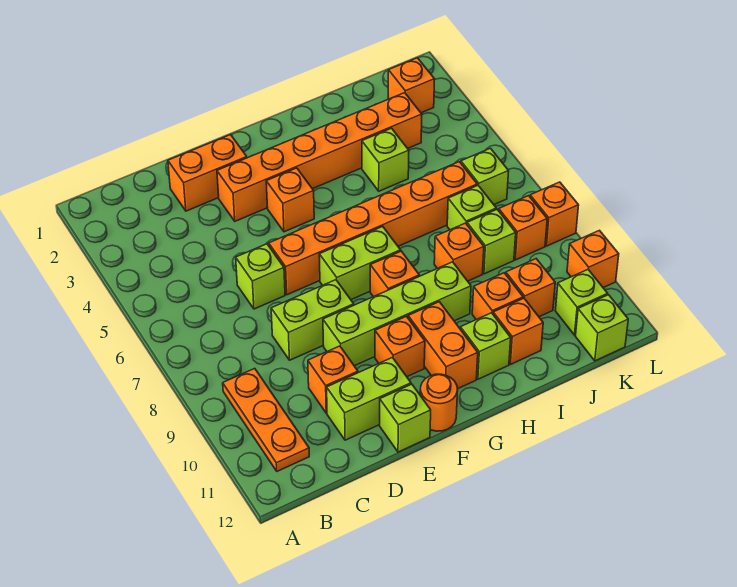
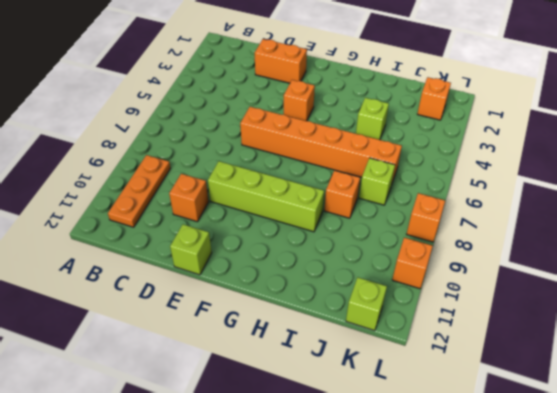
none -> lime 1x1 brick [236,244,285,309]
none -> lime 1x2 brick [271,280,354,360]
none -> lime 1x2 brick [327,357,411,440]
none -> orange 1x6 brick [217,93,422,221]

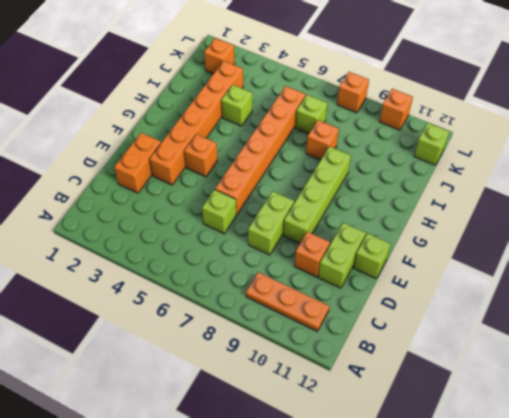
none -> lime 1x2 brick [319,227,401,300]
none -> orange 1x1 brick [375,316,425,377]
none -> orange 1x1 round brick [420,374,458,431]
none -> orange 1x1 brick [370,251,419,297]

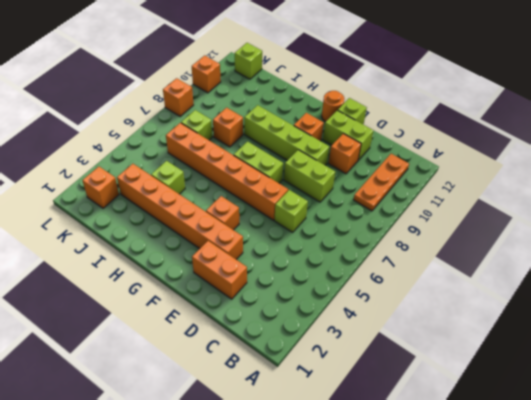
none -> orange 1x1 brick [370,251,419,297]
none -> orange 1x2 brick [408,302,478,389]
none -> lime 1x1 brick [460,313,511,379]
none -> orange 1x1 brick [472,273,523,320]

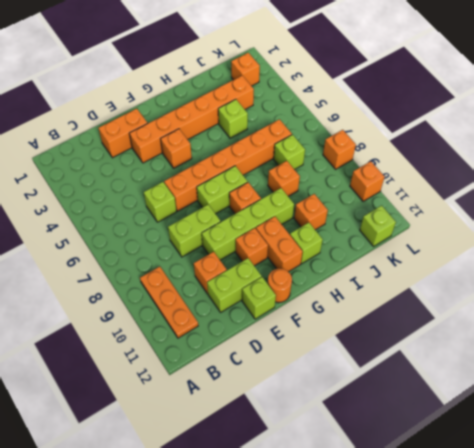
none -> orange 1x1 brick [493,298,543,364]
none -> lime 1x1 brick [467,209,516,274]
none -> orange 1x1 brick [506,259,555,317]
none -> lime 1x1 brick [461,148,509,204]

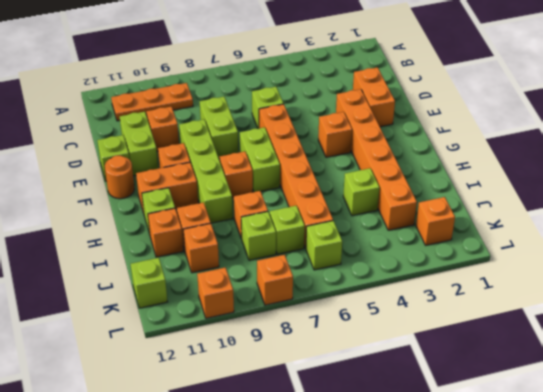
none -> orange 1x1 brick [499,196,547,260]
none -> lime 1x1 brick [555,270,608,335]

